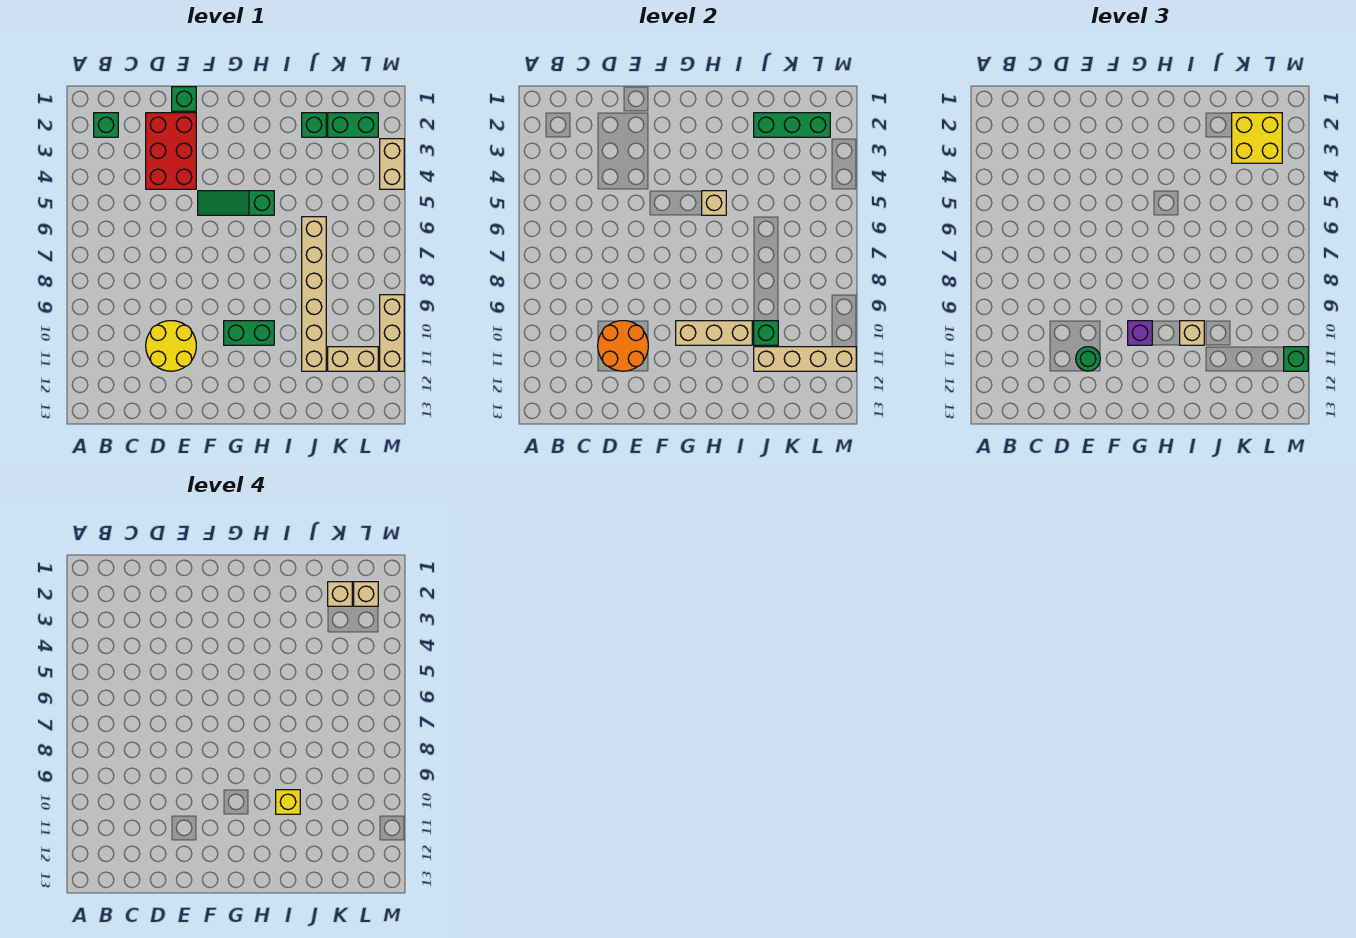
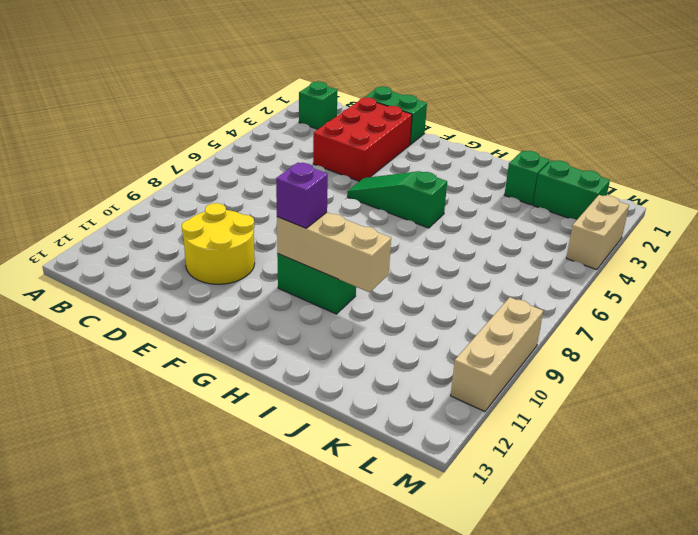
green 1x2 brick [364,86,427,145] -> green 1x1 brick [172,87,196,111]
none -> tan 1x6 brick [302,217,326,371]
none -> tan 1x2 brick [328,347,378,371]
none -> orange 2x2 round brick [598,321,648,371]

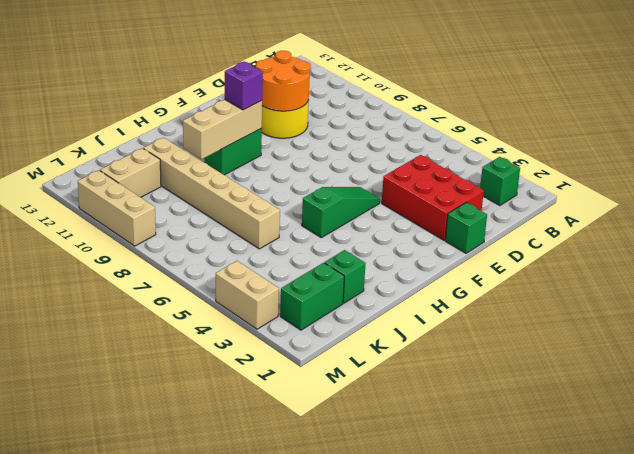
none -> tan 1x1 brick [702,191,726,215]
none -> green 1x3 brick [754,113,830,137]
none -> green 1x1 brick [754,321,778,345]

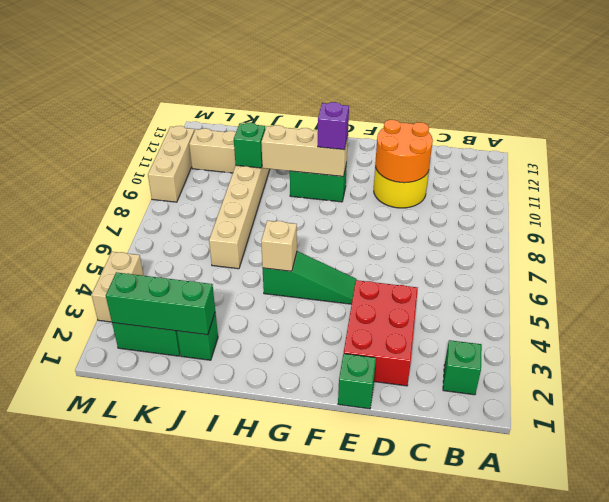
none -> tan 1x4 brick [754,347,856,371]
none -> green 1x1 round brick [1076,347,1100,371]
none -> tan 1x1 brick [1180,321,1204,345]

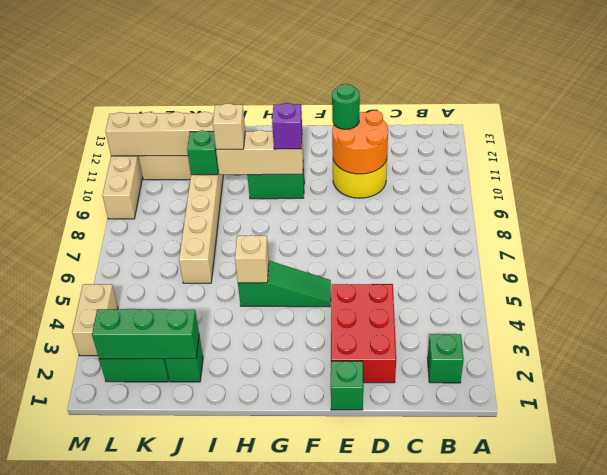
none -> yellow 2x2 brick [1232,113,1282,163]
none -> green 1x1 brick [1284,347,1308,371]
none -> yellow 1x1 brick [276,790,300,814]

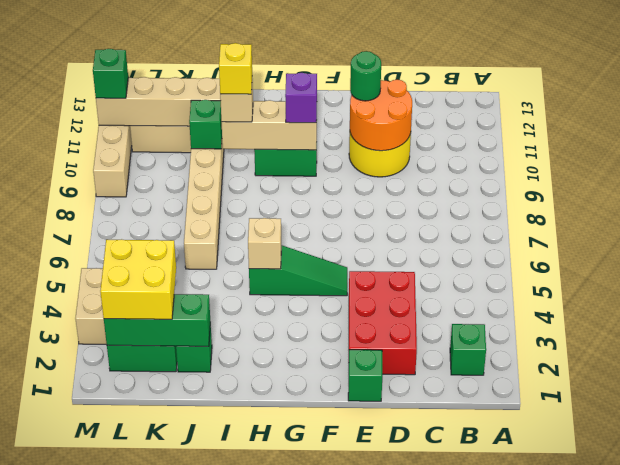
none -> tan 1x1 brick [328,582,352,606]
none -> tan 1x1 brick [354,582,378,606]

